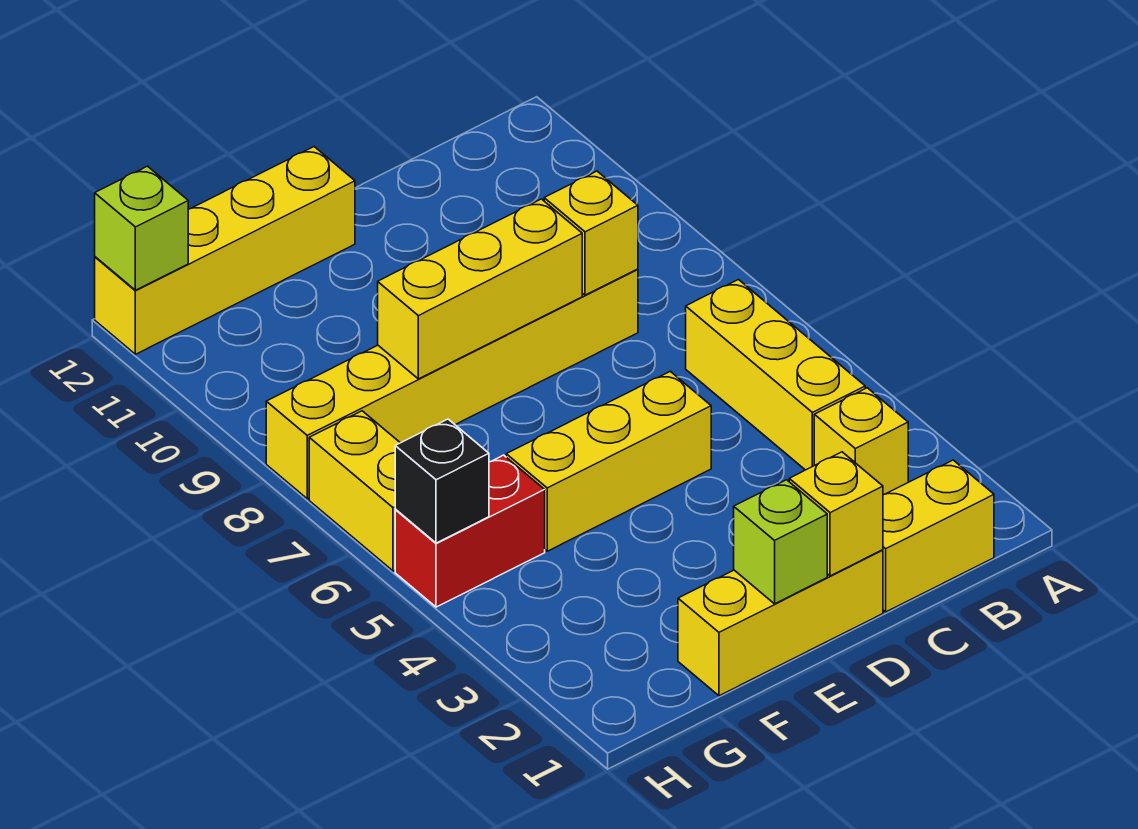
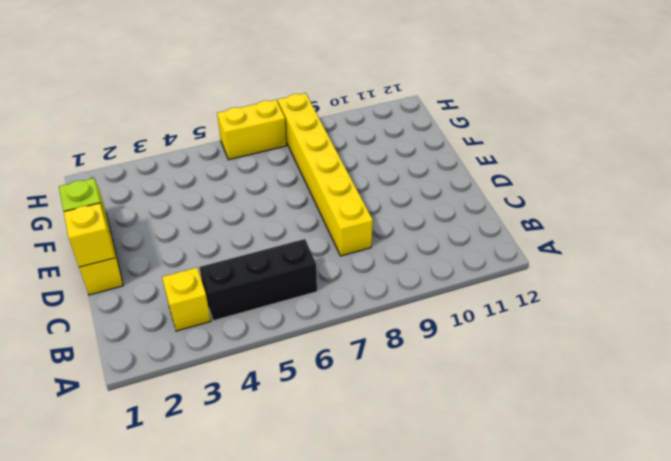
black 1x3 brick [199,239,317,321] -> yellow 1x3 brick [686,280,865,470]
none -> yellow 1x2 brick [883,460,994,612]
none -> yellow 1x3 brick [506,371,711,551]
none -> yellow 1x4 brick [95,147,355,354]

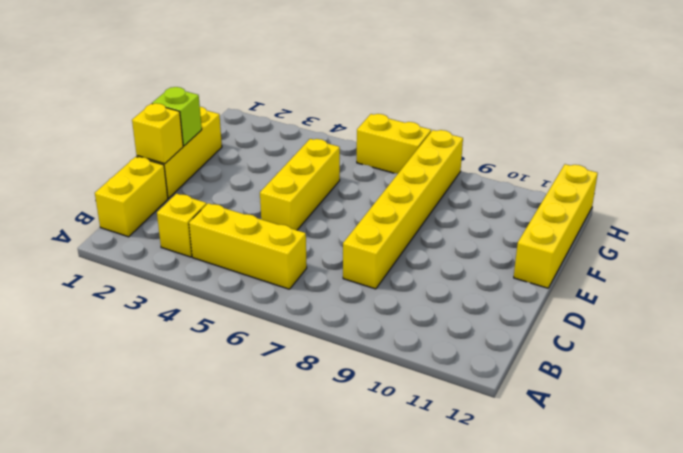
none -> red 1x2 brick [395,455,545,607]
none -> yellow 1x1 brick [544,171,638,295]
none -> yellow 1x3 brick [378,199,582,379]

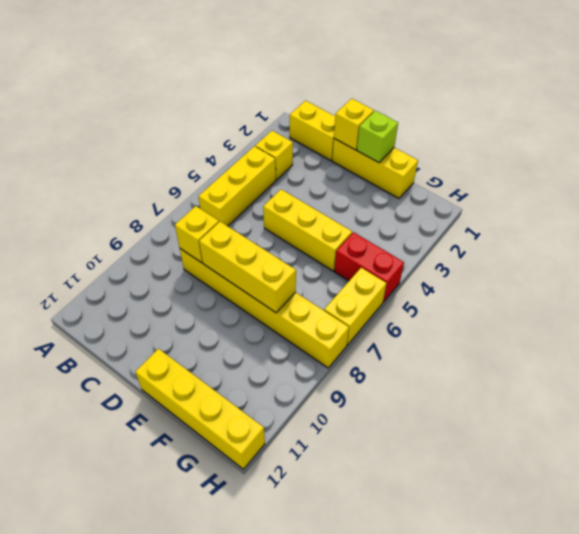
none -> black 1x1 brick [395,419,489,543]
none -> lime 1x1 brick [95,166,188,290]

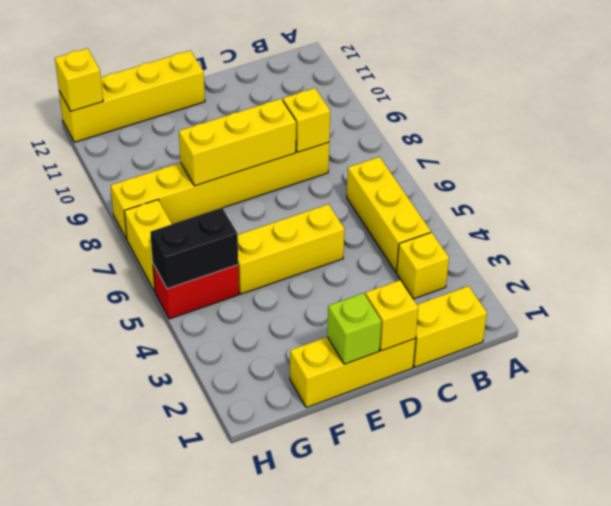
black 1x2 brick [150,208,238,289] -> black 1x1 brick [395,419,489,543]
yellow 1x1 brick [55,48,103,111] -> lime 1x1 brick [95,166,188,290]

